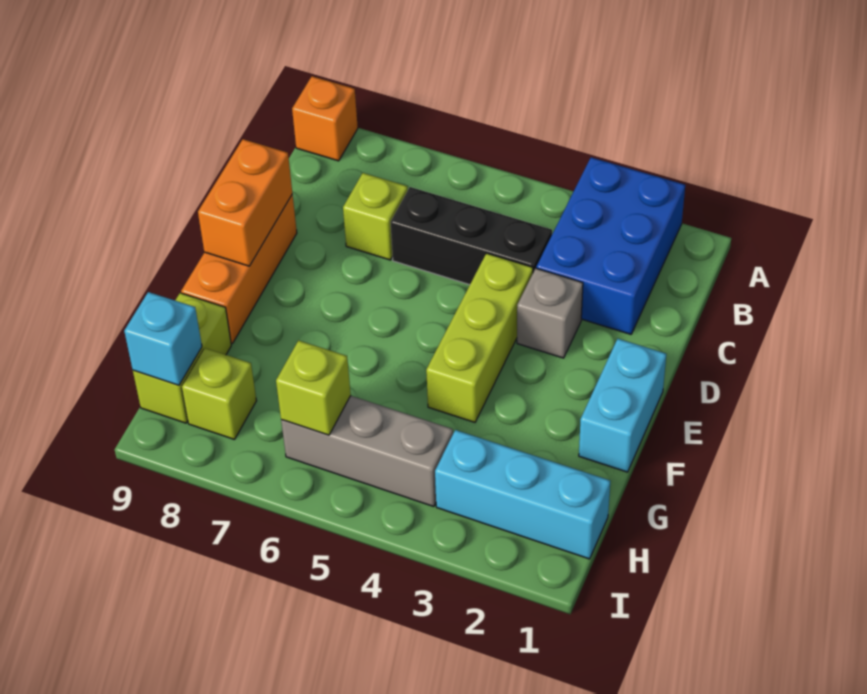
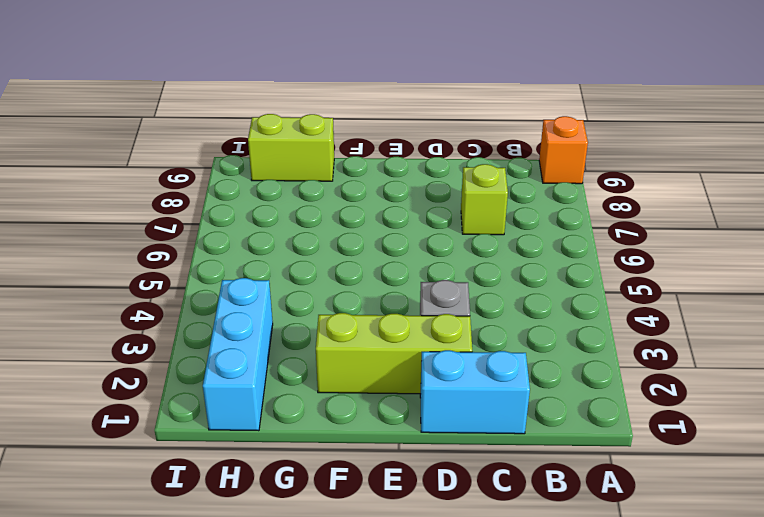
cyan 1x2 brick [420,350,530,434] -> cyan 1x2 brick moved to [579,339,666,472]
lime 1x3 brick [316,313,472,394] -> lime 1x3 brick moved to [426,253,533,422]
none -> blue 2x3 brick [536,157,685,334]
none -> black 1x3 brick [391,187,552,285]
none -> orange 1x3 brick [181,194,297,343]

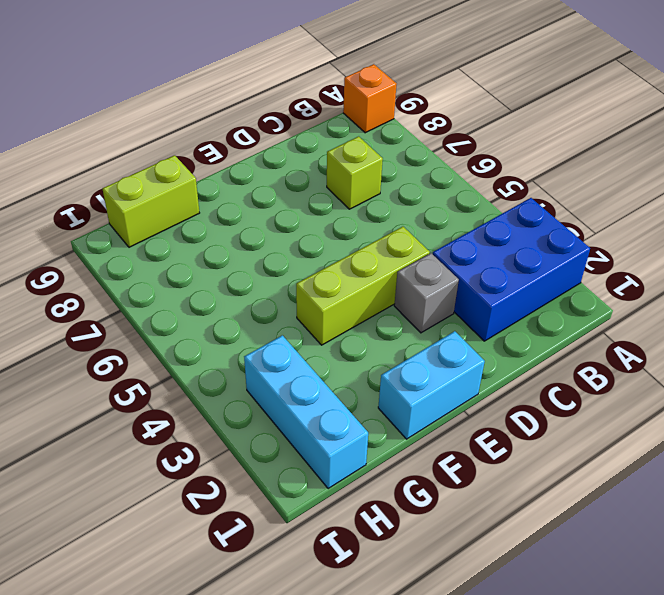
none -> black 1x3 brick [391,187,552,285]
none -> orange 1x3 brick [181,194,297,343]
none -> grey 1x3 brick [281,396,453,507]

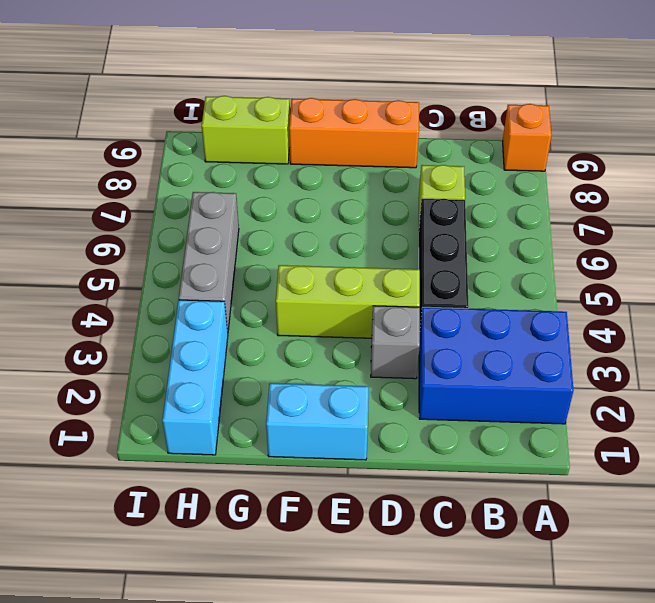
none -> lime 1x1 brick [182,348,256,440]
none -> orange 1x2 brick [198,139,292,266]
none -> lime 1x1 brick [276,340,351,435]

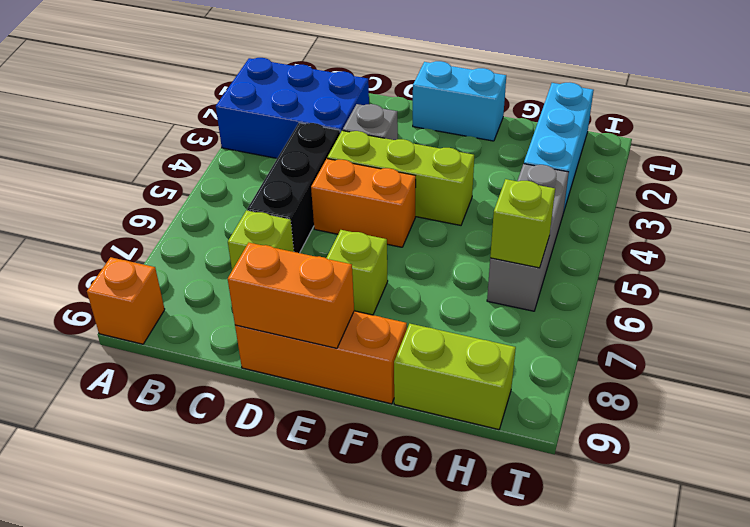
orange 1x2 brick [311,159,416,247] -> none
lime 1x1 brick [327,230,388,315] -> lime 1x1 brick moved to [182,348,256,440]
none -> cyan 1x1 brick [124,292,202,385]

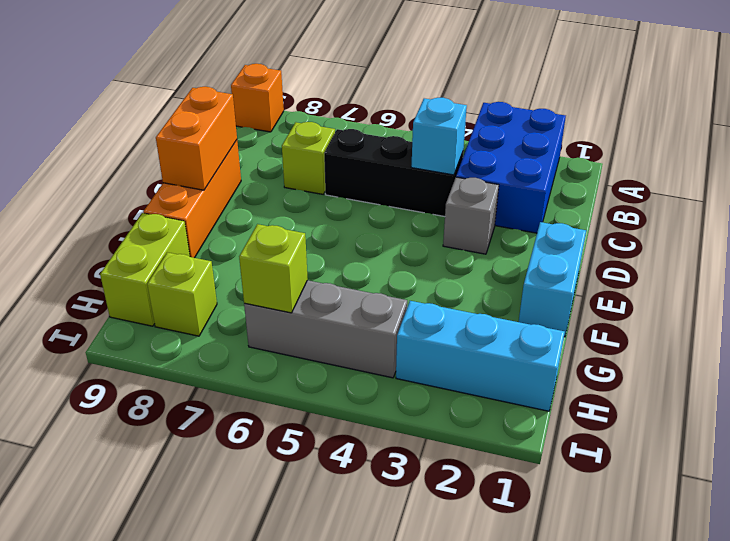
cyan 1x1 brick [411,98,467,175] -> cyan 1x1 brick moved to [124,292,202,385]
none -> lime 1x3 brick [426,253,533,422]

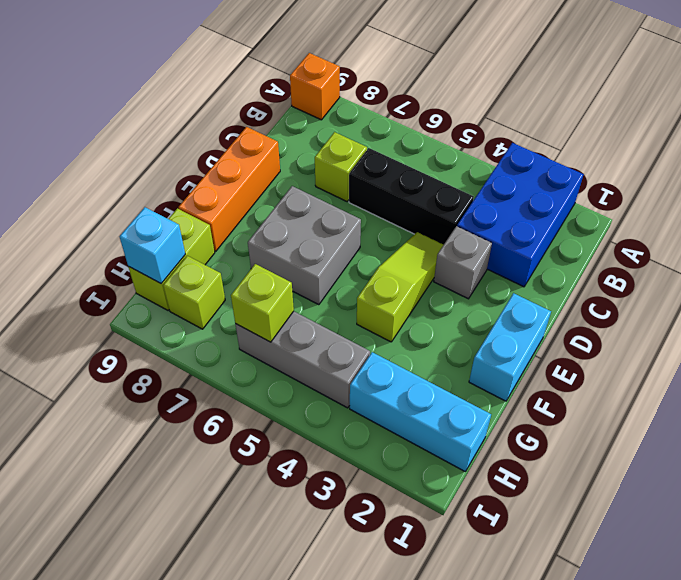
lime 1x3 slope [357,232,443,342] -> lime 1x3 brick [426,253,533,422]
grey 2x2 brick [248,186,361,305] -> none
none -> orange 1x2 brick [198,139,292,266]

